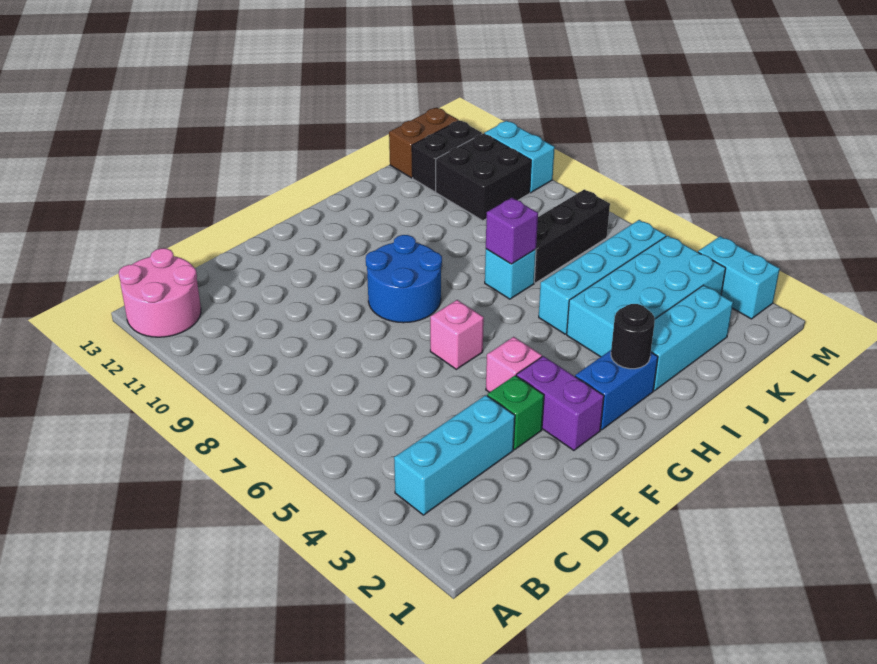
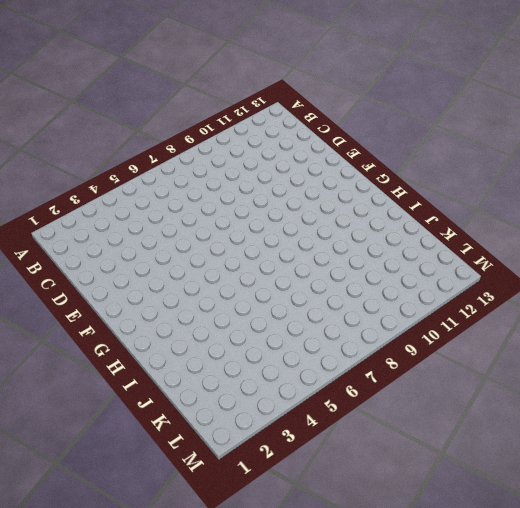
none -> pink 2x2 round brick [119,248,201,337]
none -> cyan 1x3 brick [394,395,515,515]
none -> green 1x1 brick [487,375,544,450]

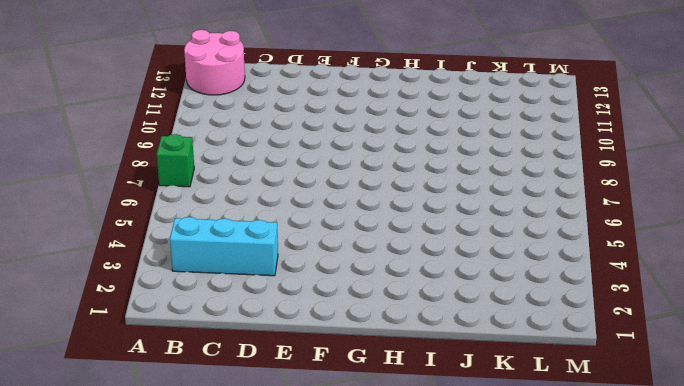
green 1x1 brick [157,134,194,187] -> green 1x1 brick moved to [487,375,544,450]
none -> purple 1x2 brick [516,356,604,450]
none -> pink 1x1 brick [486,337,542,392]
none -> pink 1x1 brick [430,300,484,369]

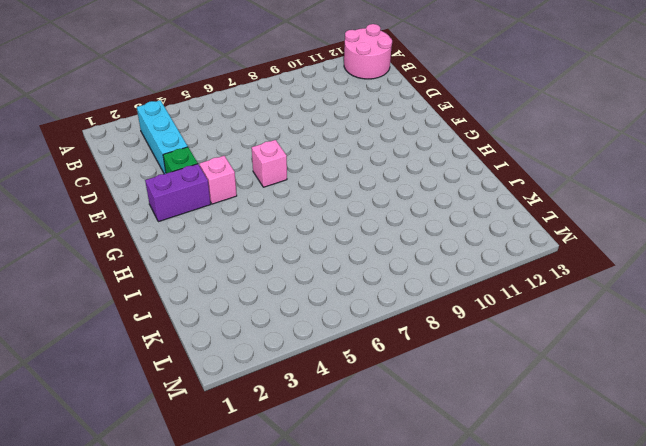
none -> blue 2x2 round brick [366,235,442,323]
none -> blue 1x2 brick [575,350,658,430]
none -> cyan 1x3 brick [651,285,733,391]

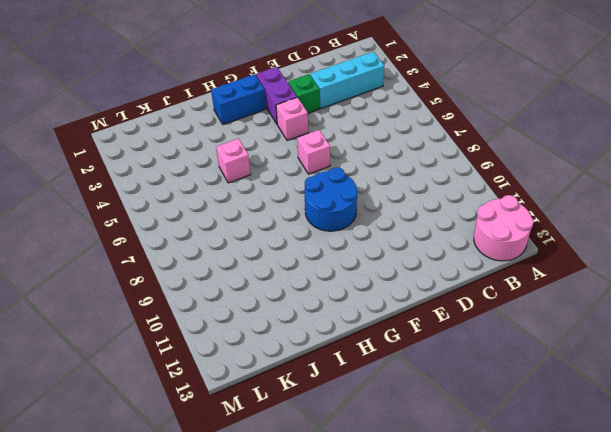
pink 1x1 brick [216,139,251,183] -> cyan 1x4 brick [539,220,666,334]
none -> cyan 1x3 brick [651,285,733,391]
none -> cyan 2x4 brick [567,236,726,357]
none -> cyan 1x1 brick [485,249,536,299]

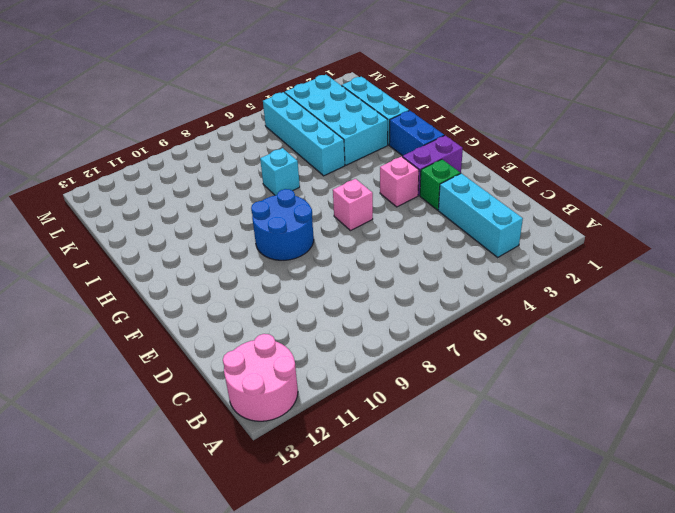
none -> black 1x3 brick [534,189,610,283]
none -> black 2x2 brick [436,133,531,221]
none -> black 1x2 brick [412,120,482,192]

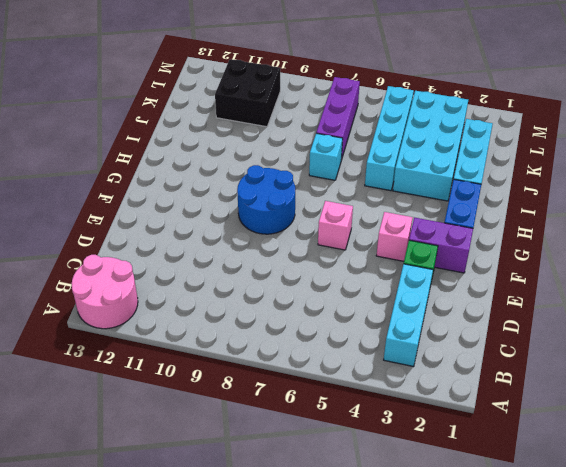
purple 1x3 brick [316,77,360,160] -> black 1x3 brick [534,189,610,283]
none -> black 1x2 brick [412,120,482,192]
none -> brown 1x2 brick [389,107,458,178]
none -> cyan 1x2 brick [698,236,780,319]

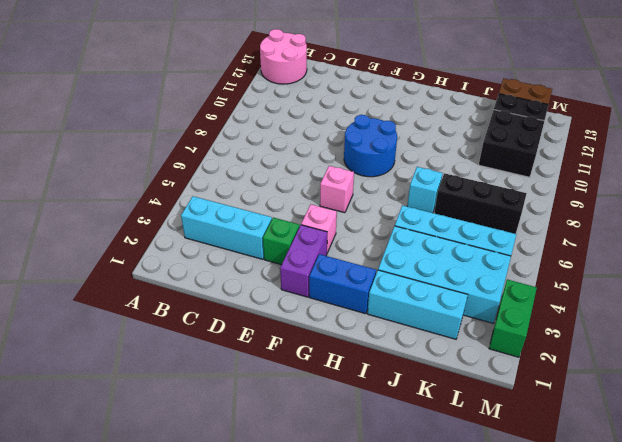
green 1x2 brick [489,280,537,357] -> cyan 1x2 brick [698,236,780,319]
none -> cyan 1x2 brick [484,121,555,193]
none -> black 1x1 round brick [611,304,655,369]
none -> purple 1x1 brick [486,198,538,264]

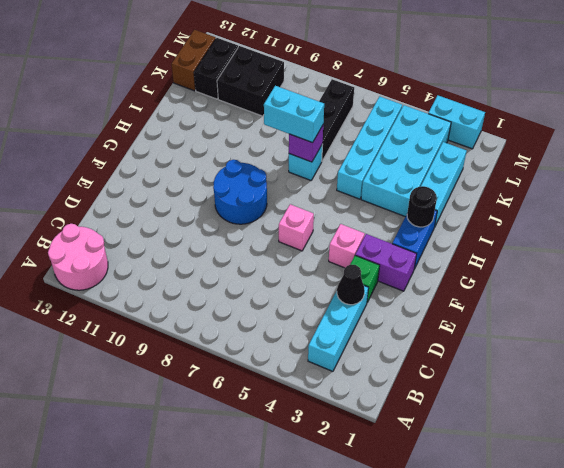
black 1x1 cone [337,264,365,305] -> none
cyan 1x2 brick [264,86,324,143] -> cyan 1x2 brick moved to [484,121,555,193]

